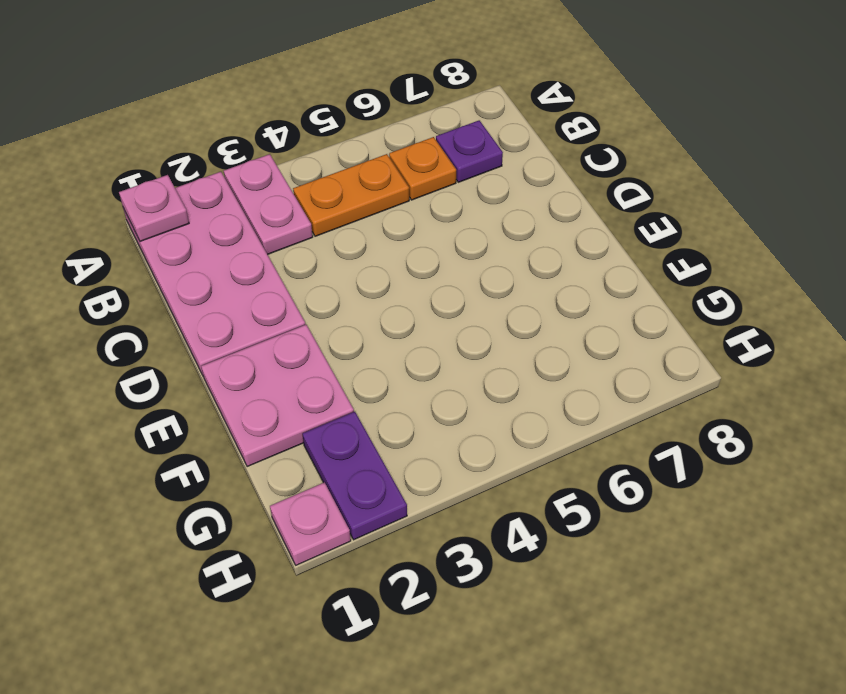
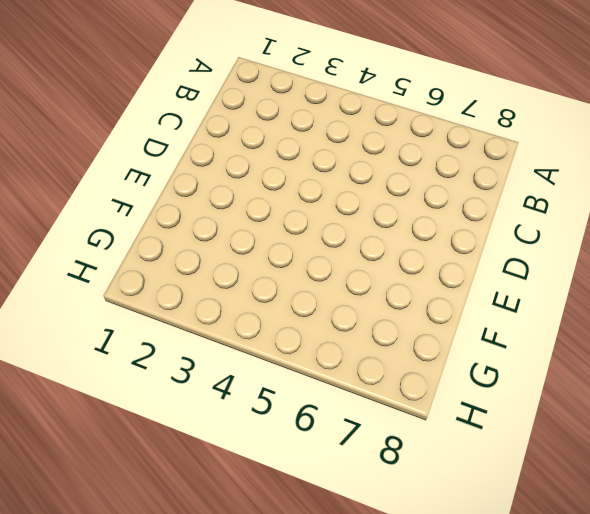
none -> pink 2x4 plate [123,172,306,375]
none -> pink 1x2 plate [224,154,313,254]

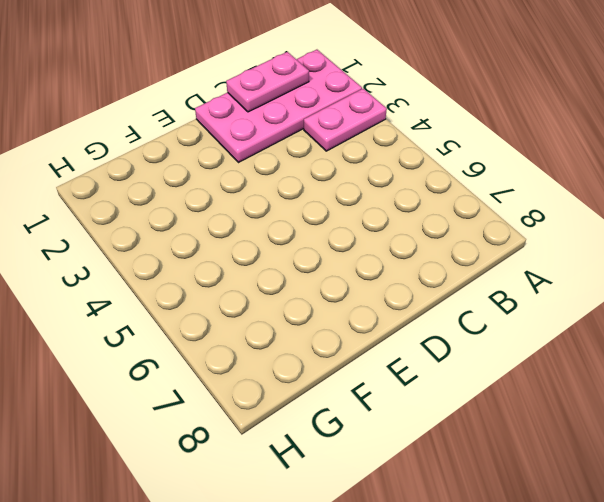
pink 1x2 plate [226,52,309,112] -> none
none -> orange 1x2 plate [293,154,409,236]
none -> orange 1x1 plate [389,137,456,200]

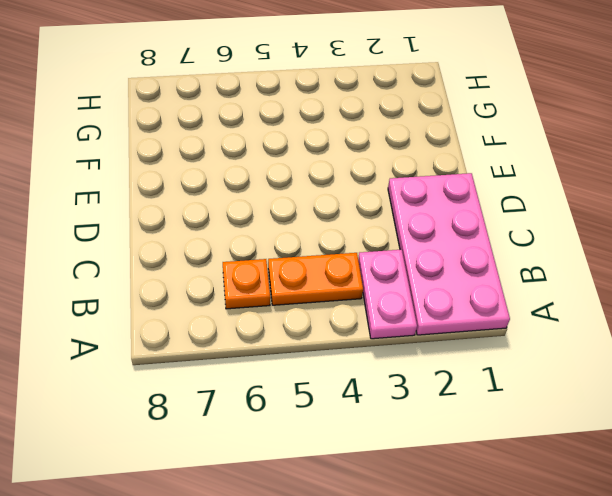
none -> purple 1x1 plate [436,120,503,182]
none -> pink 2x2 plate [201,325,354,467]

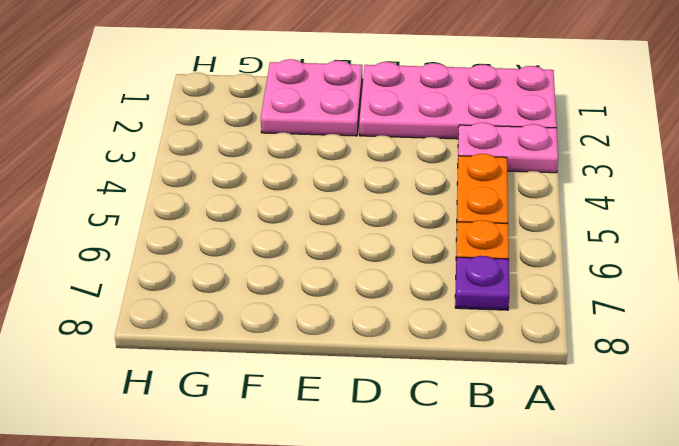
none -> purple 1x2 plate [302,412,407,540]
none -> pink 1x1 plate [270,482,351,565]

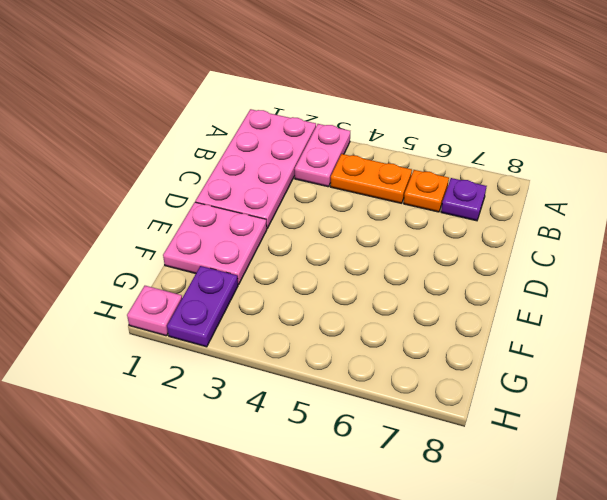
none -> pink 1x1 plate [119,175,189,241]

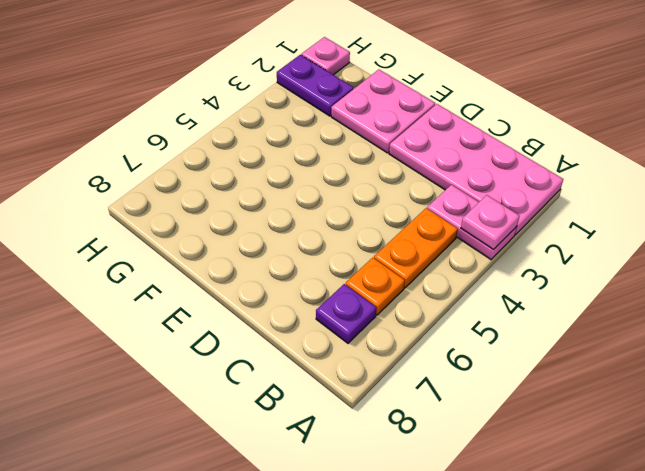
pink 1x1 plate [461,195,520,250] -> pink 1x1 plate moved to [119,175,189,241]

